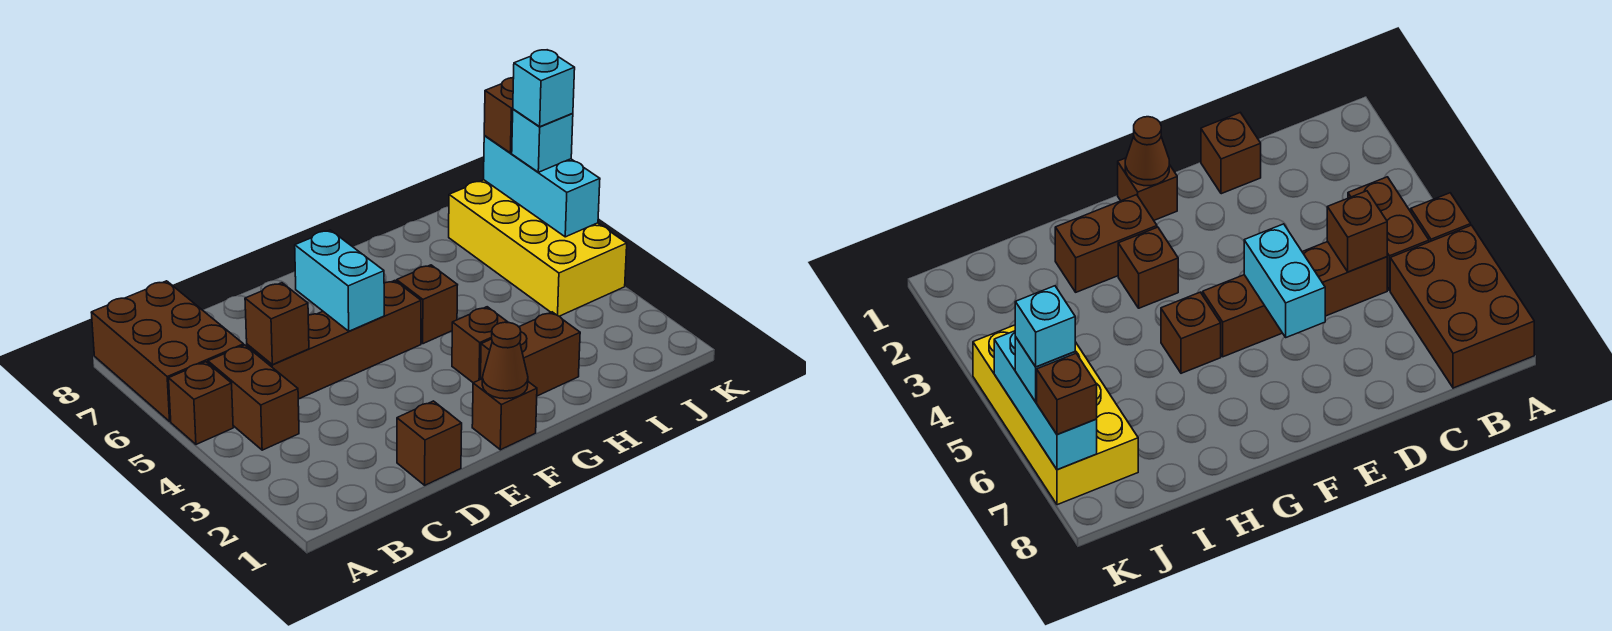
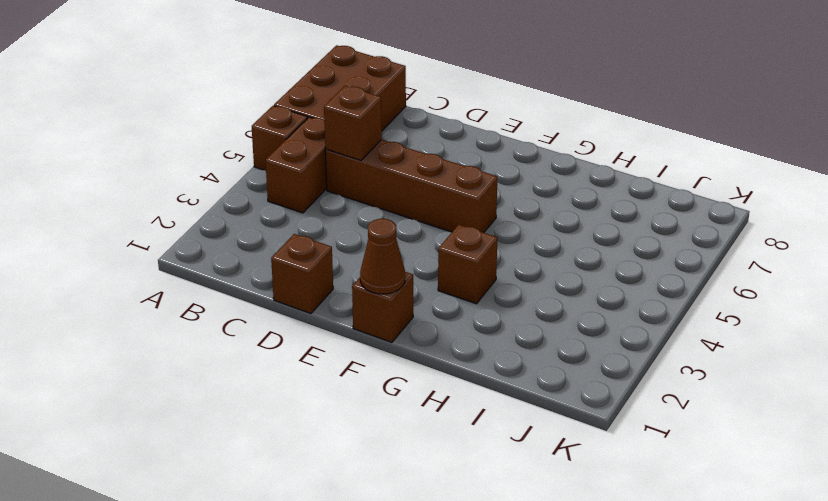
none -> brown 1x2 brick [481,312,580,396]
none -> brown 1x1 brick [397,265,457,344]
none -> yellow 2x4 brick [449,180,627,316]

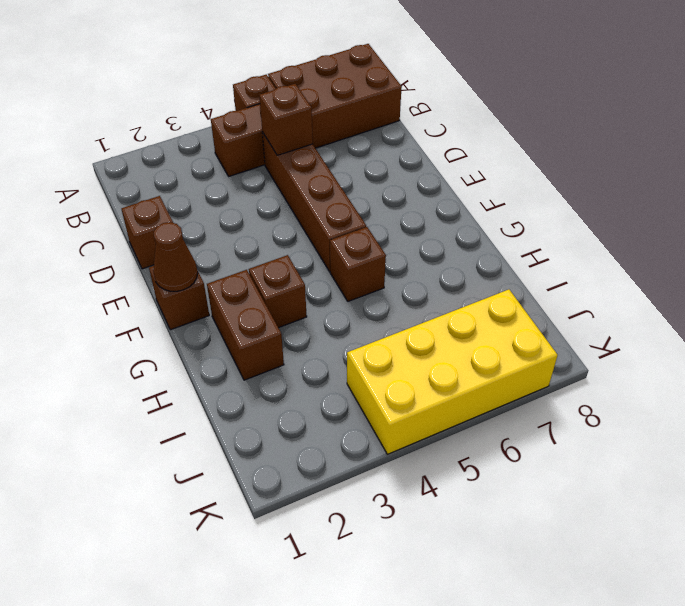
none -> cyan 1x2 brick [295,230,384,331]
none -> cyan 1x3 brick [484,136,600,237]
none -> cyan 1x1 brick [512,109,573,172]

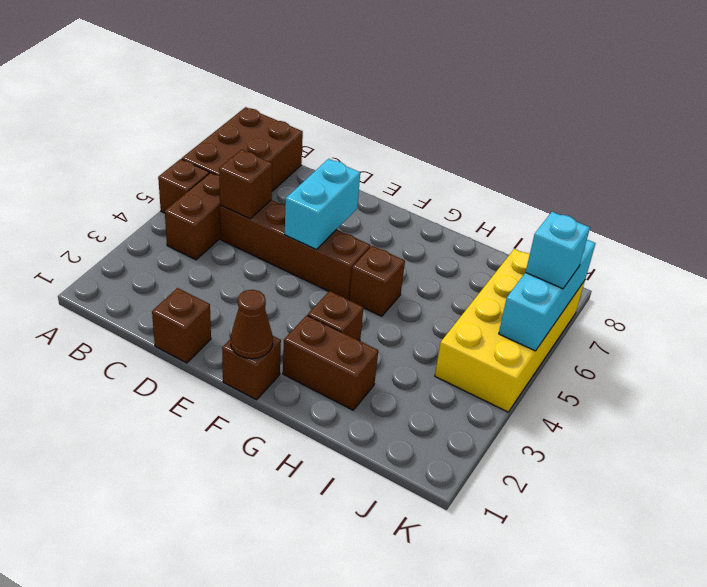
none -> brown 1x1 brick [484,78,514,153]
none -> cyan 1x1 brick [513,50,575,127]

